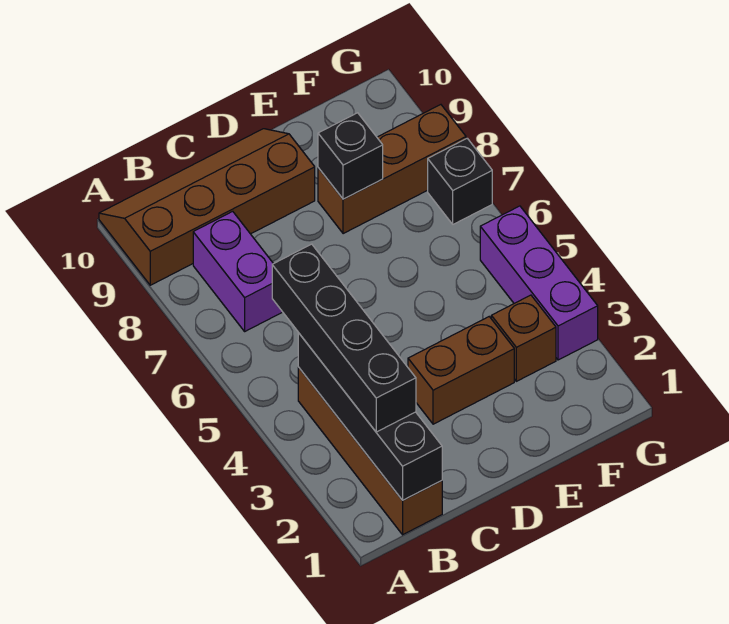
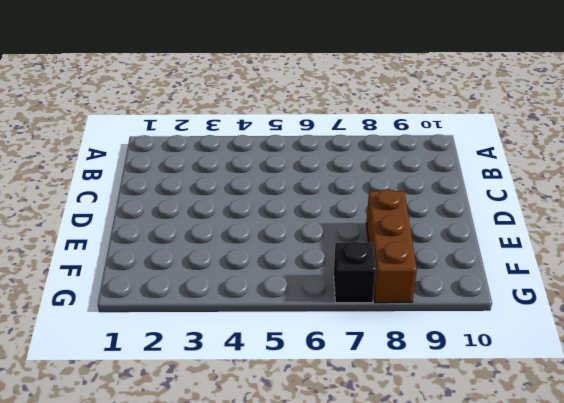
none -> brown 2x4 slope [99,129,315,285]
none -> brown 1x4 brick [298,367,442,535]

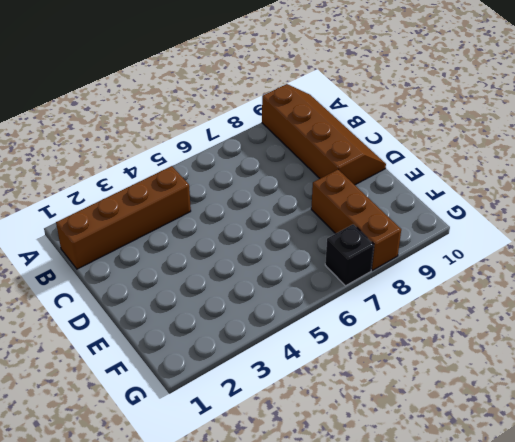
none -> purple 1x2 brick [193,211,282,331]
none -> brown 1x2 brick [408,317,514,424]

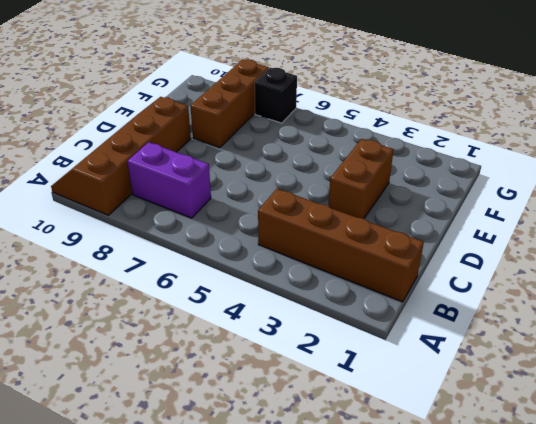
none -> brown 1x1 brick [491,295,556,381]
none -> purple 1x3 brick [480,206,598,360]

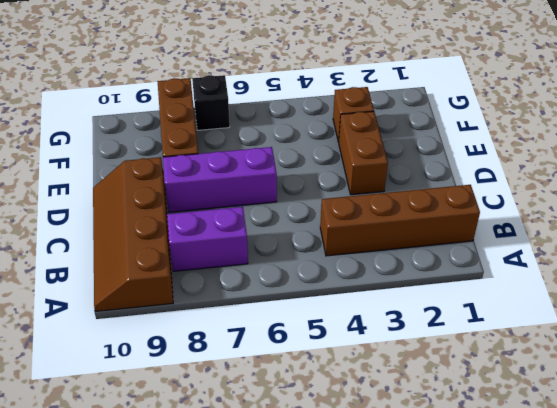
purple 1x3 brick [163,147,277,212] -> purple 1x3 brick moved to [480,206,598,360]
none -> black 1x4 brick [298,333,442,500]
none -> black 1x1 brick [318,113,383,199]

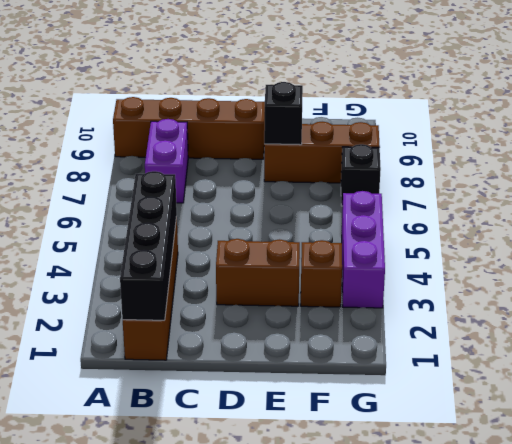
none -> black 1x4 brick [272,244,416,432]

